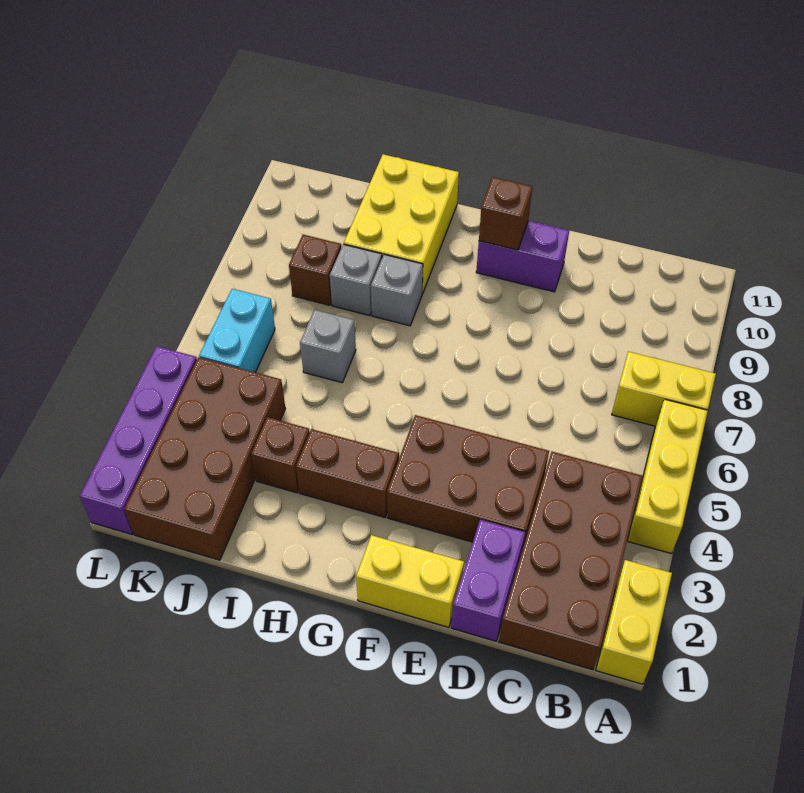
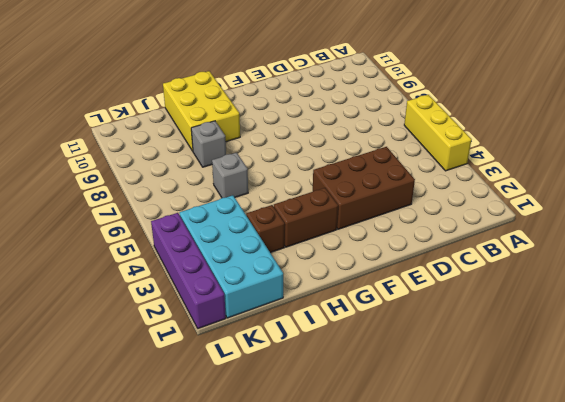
cyan 2x4 brick [180,195,283,318] -> brown 2x4 brick [124,357,285,560]
none -> yellow 1x2 brick [596,560,672,684]
none -> yellow 1x2 brick [612,352,716,426]
none -> brown 2x4 brick [499,452,643,670]

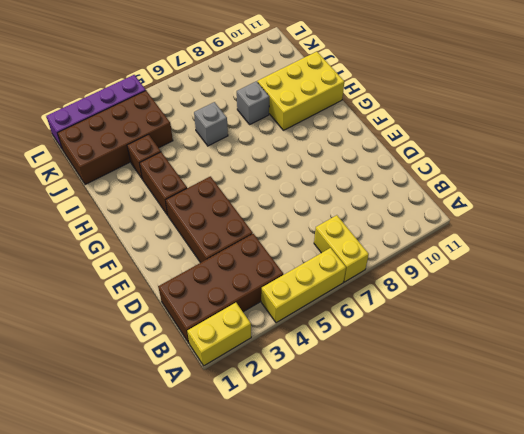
none -> purple 1x2 brick [451,520,525,641]
none -> yellow 1x2 brick [356,535,464,627]
none -> purple 1x2 brick [476,221,569,292]

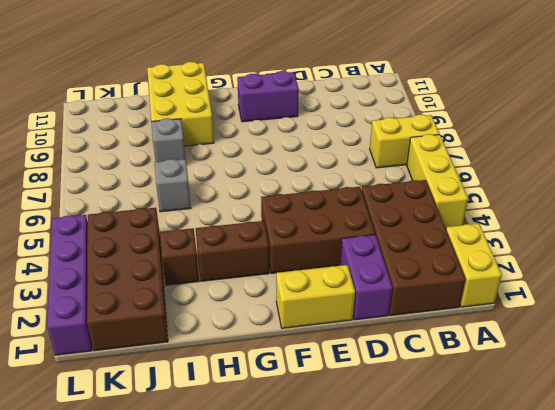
none -> grey 1x1 brick [371,254,423,326]
none -> brown 1x1 brick [289,235,341,305]
none -> cyan 1x2 brick [199,289,275,372]

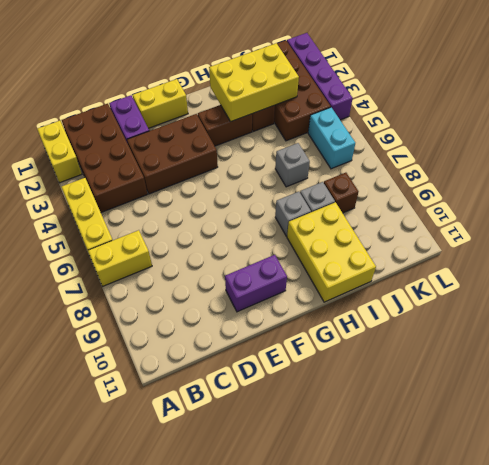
yellow 2x3 brick [209,43,299,122] -> none
none -> brown 1x1 brick [479,177,533,250]

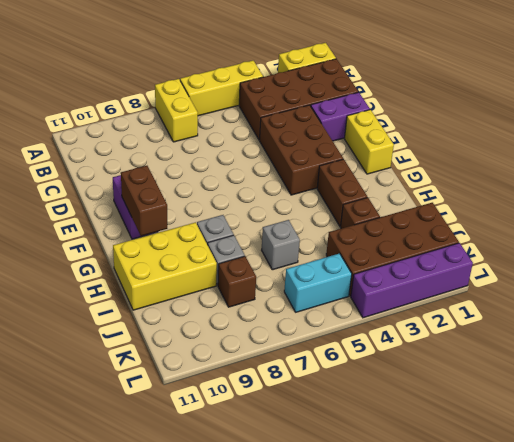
brown 1x2 brick [121,166,167,236] -> brown 1x1 brick [479,177,533,250]

